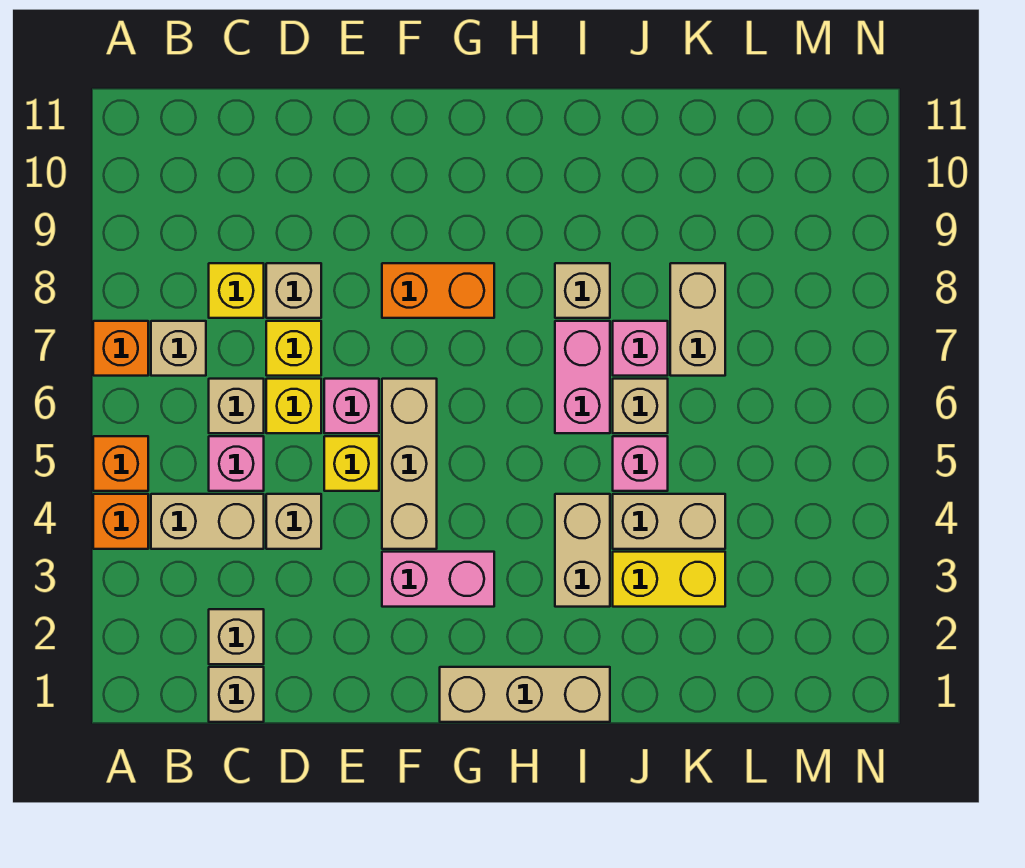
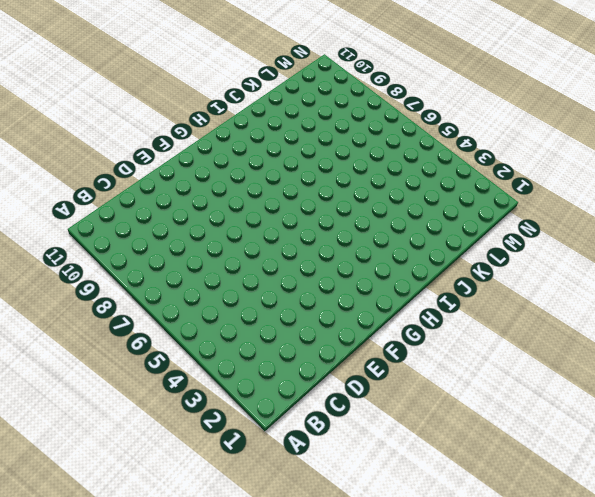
none -> orange 1x1 brick [93,494,148,549]
none -> orange 1x1 brick [93,436,148,491]
none -> orange 1x1 brick [93,321,148,376]

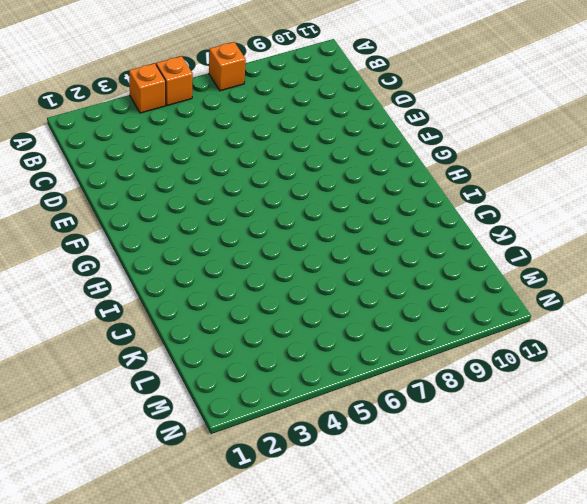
none -> tan 1x2 brick [151,494,264,549]
none -> tan 1x1 brick [151,321,206,376]
none -> tan 1x1 brick [209,667,264,722]

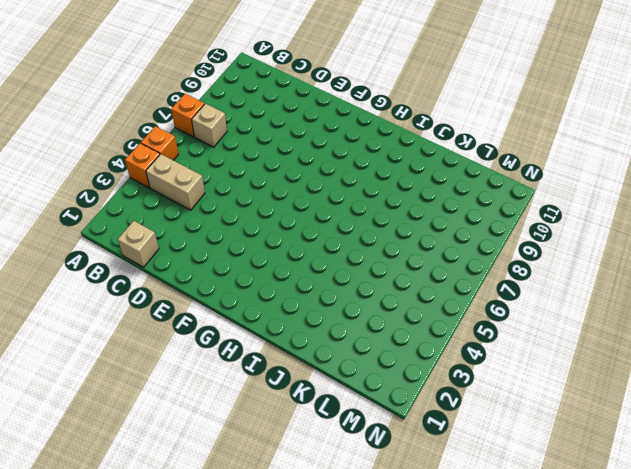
none -> tan 1x1 brick [209,609,264,664]
none -> pink 1x1 brick [209,436,264,491]
none -> tan 1x1 brick [209,379,264,433]

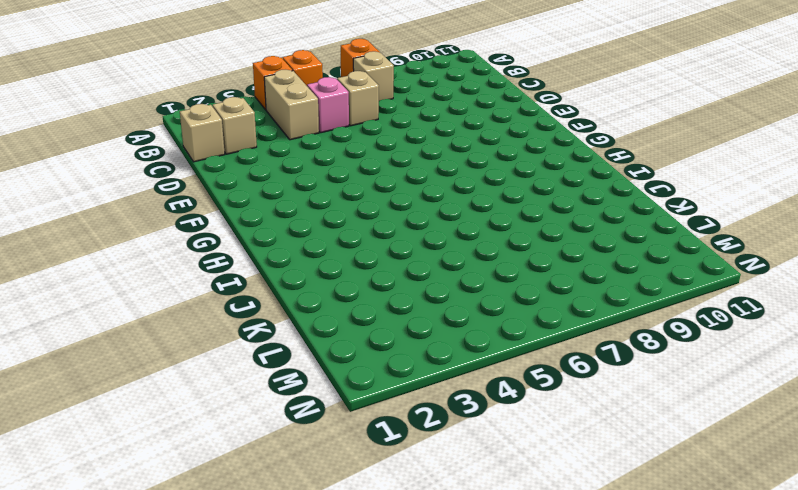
none -> yellow 1x1 brick [209,263,264,318]
none -> tan 1x1 brick [266,494,321,549]
none -> yellow 1x1 brick [266,379,321,433]

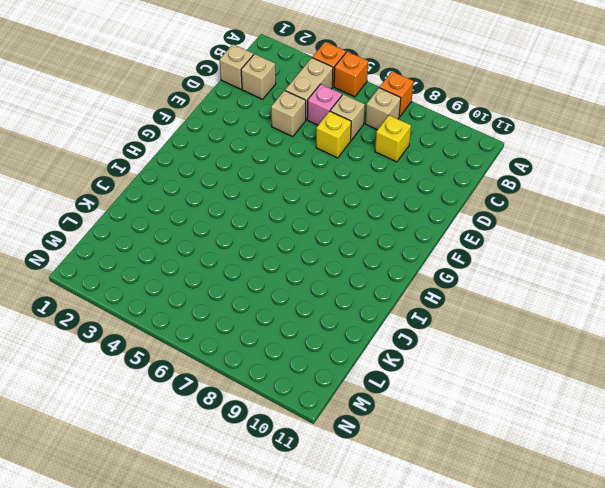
none -> yellow 1x1 brick [266,321,321,376]
none -> tan 1x1 brick [266,263,321,318]
none -> yellow 1x1 brick [324,436,379,491]

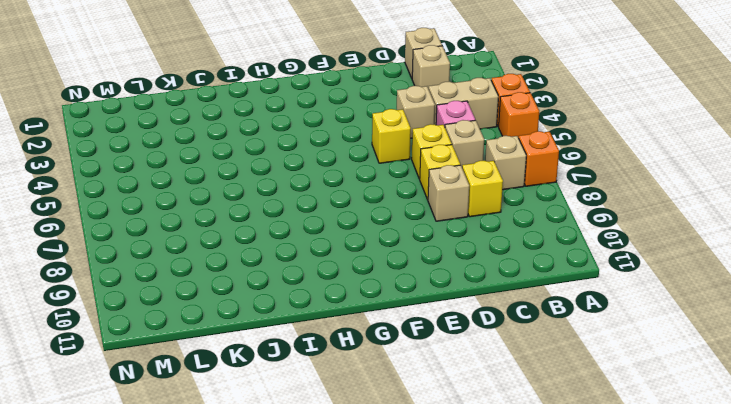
none -> pink 1x1 brick [324,379,379,433]
none -> pink 1x2 brick [382,552,494,607]
none -> tan 1x3 brick [382,379,437,549]

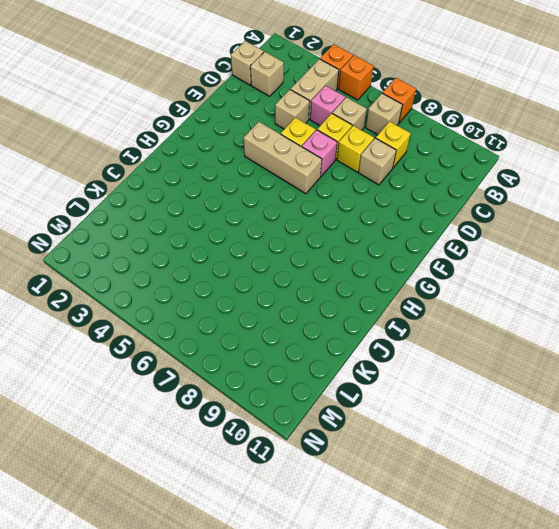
none -> pink 1x2 brick [382,552,494,607]
none -> orange 1x2 brick [382,263,494,318]
none -> tan 1x3 brick [440,667,610,722]

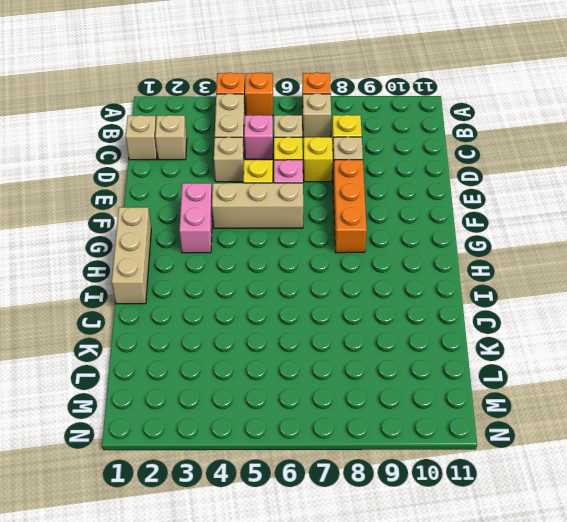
orange 1x3 brick [333,160,367,253] -> orange 1x2 brick [382,263,494,318]
none -> tan 1x2 brick [555,494,610,607]
none -> pink 1x2 brick [555,321,610,433]
none -> tan 1x1 brick [555,263,610,318]

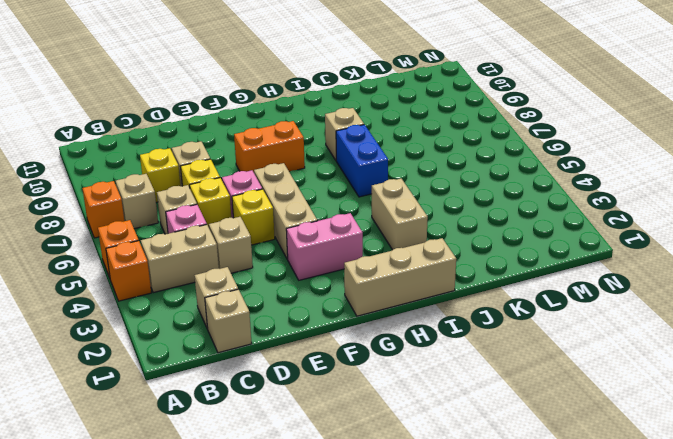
blue 1x2 brick [336,125,388,197] -> pink 1x2 brick [555,321,610,433]
none -> yellow 1x2 brick [613,552,725,607]
none -> tan 1x2 brick [613,494,725,549]
none -> pink 1x1 brick [613,436,668,491]

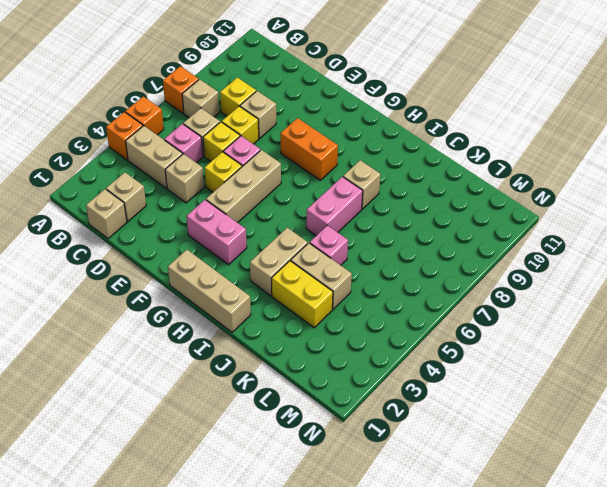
none -> tan 1x1 brick [613,379,668,433]
none -> pink 1x1 brick [613,321,668,376]
none -> tan 1x2 brick [670,263,725,376]

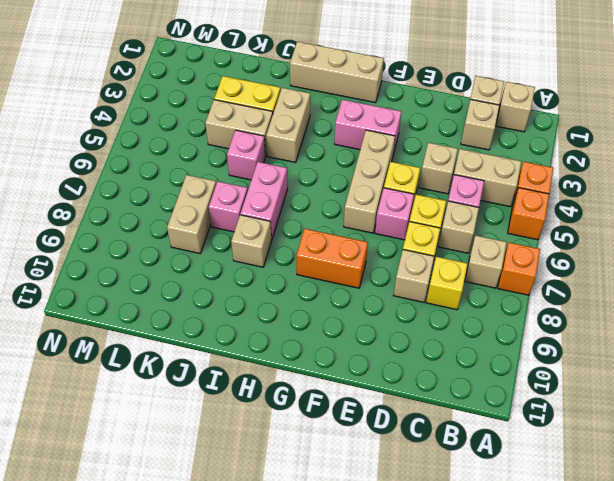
tan 1x1 brick [496,82,535,132] -> tan 1x1 brick moved to [613,379,668,433]

